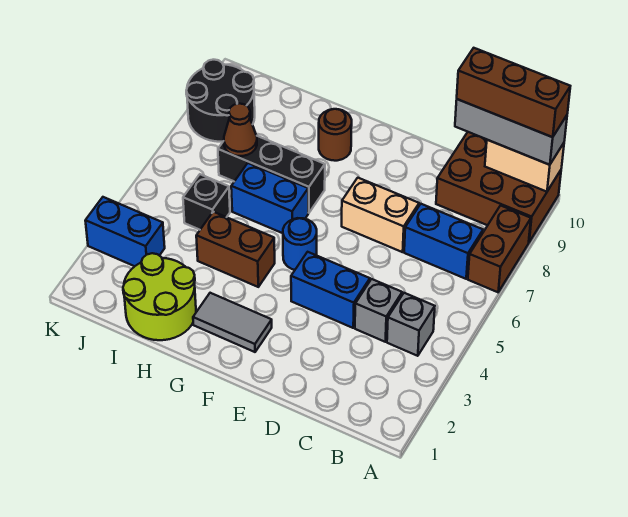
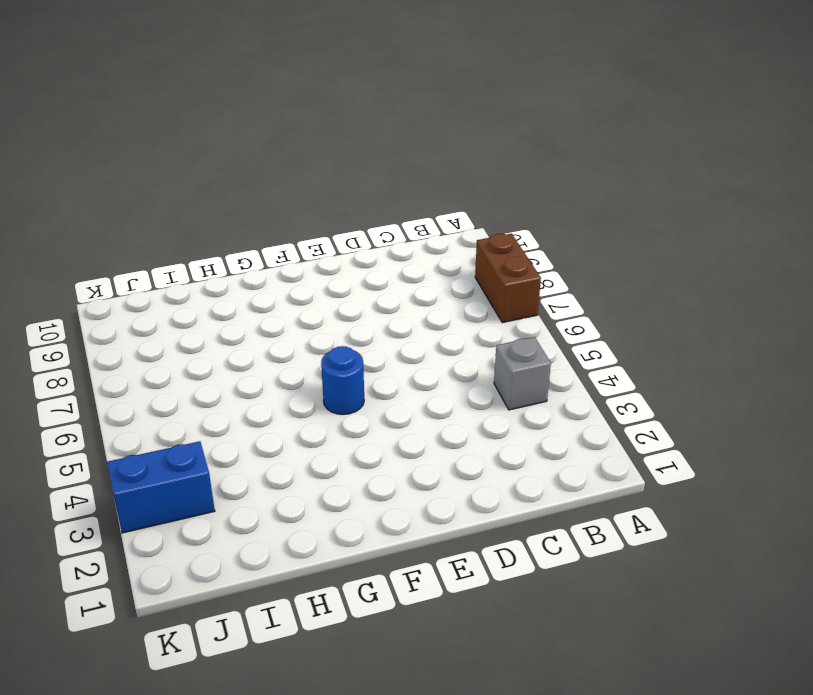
none -> brown 2x3 brick [436,132,561,242]
none -> blue 1x2 brick [404,204,483,279]
none -> grey 1x1 brick [355,279,402,342]

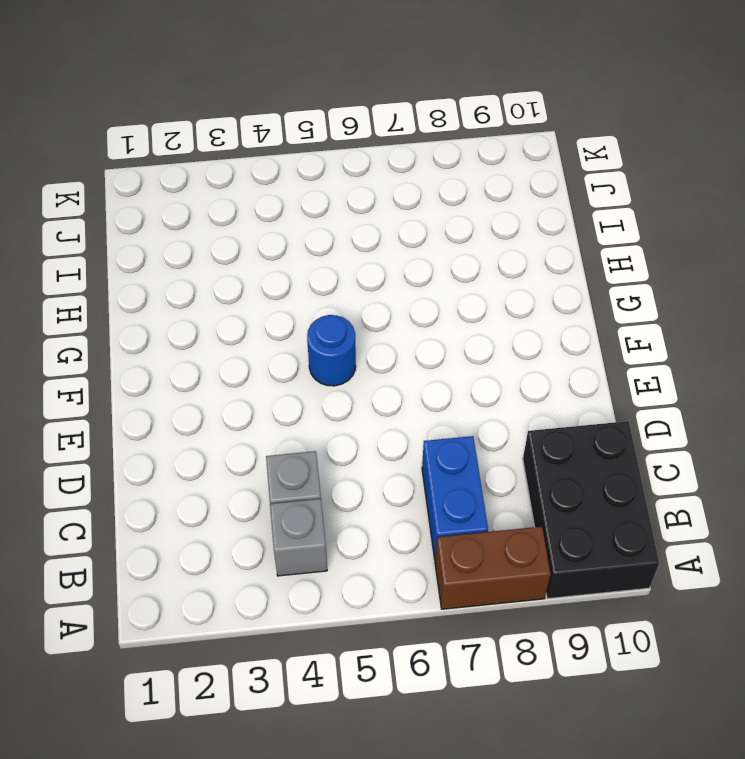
black 2x3 brick [523,421,659,599] -> brown 2x3 brick [436,132,561,242]
none -> blue 1x2 brick [291,252,370,328]
none -> tan 1x2 brick [342,178,419,252]
none -> grey 1x2 tile [193,293,272,352]

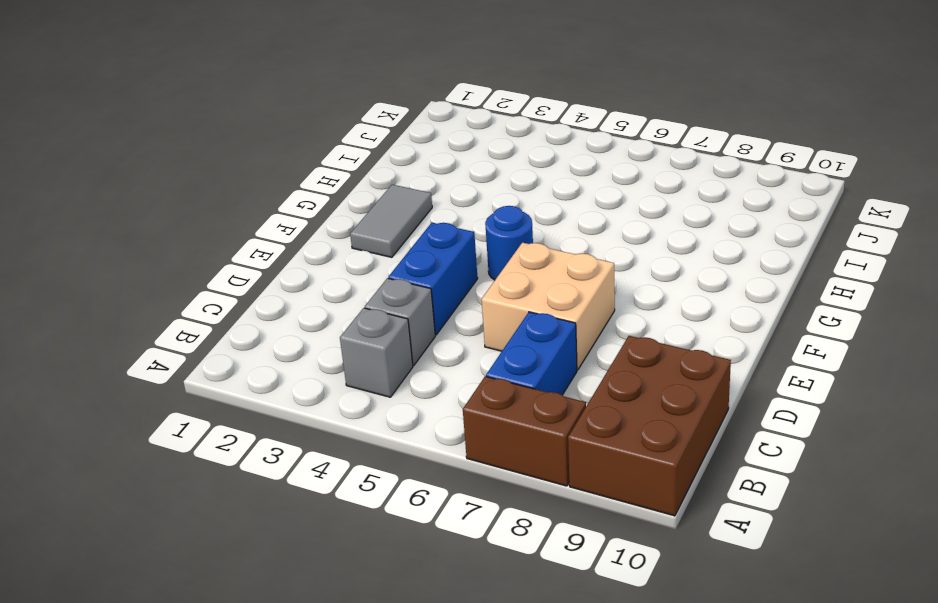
tan 2x2 brick [482,243,615,370] -> tan 1x2 brick [342,178,419,252]
none -> brown 1x2 brick [196,212,275,287]
none -> blue 1x2 brick [231,163,308,233]
none -> black 1x3 brick [218,136,325,213]

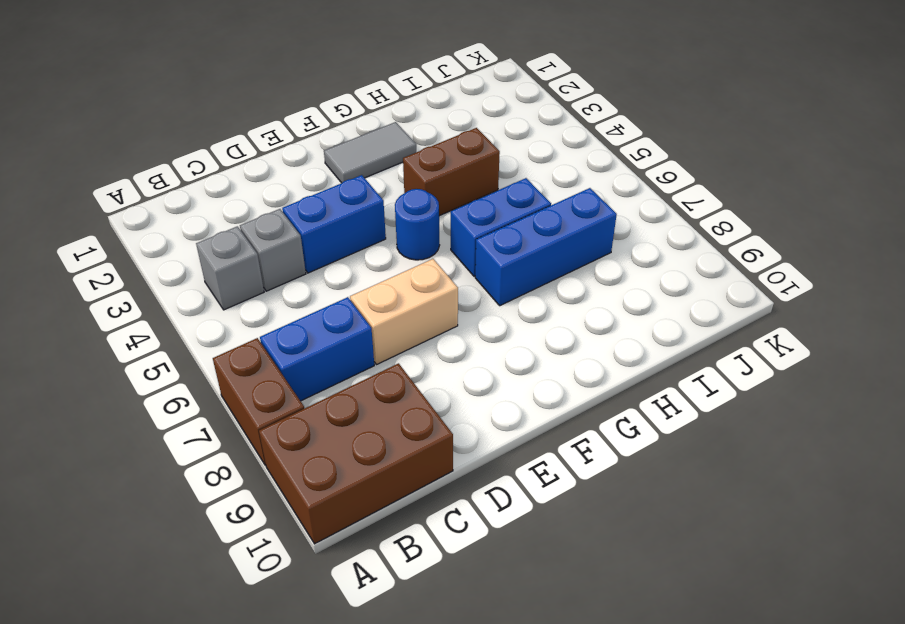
blue 1x3 brick [475,188,617,306] -> black 1x3 brick [218,136,325,213]
none -> brown 1x1 round brick [319,109,352,161]
none -> lime 2x2 round brick [123,253,196,340]
none -> black 1x1 brick [183,174,230,230]

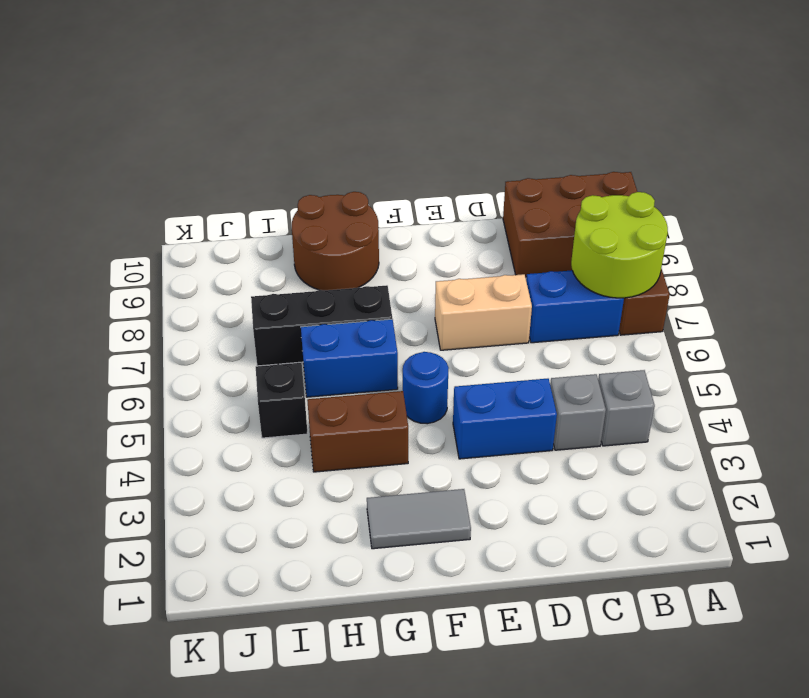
lime 2x2 round brick [571,192,668,298] -> lime 2x2 round brick moved to [123,253,196,340]
brown 2x2 round brick [292,192,379,290] -> brown 1x1 round brick [319,109,352,161]
none -> blue 1x2 brick [85,197,165,266]
none -> black 2x2 round brick [186,60,255,142]
none -> tan 1x2 brick [485,140,564,192]

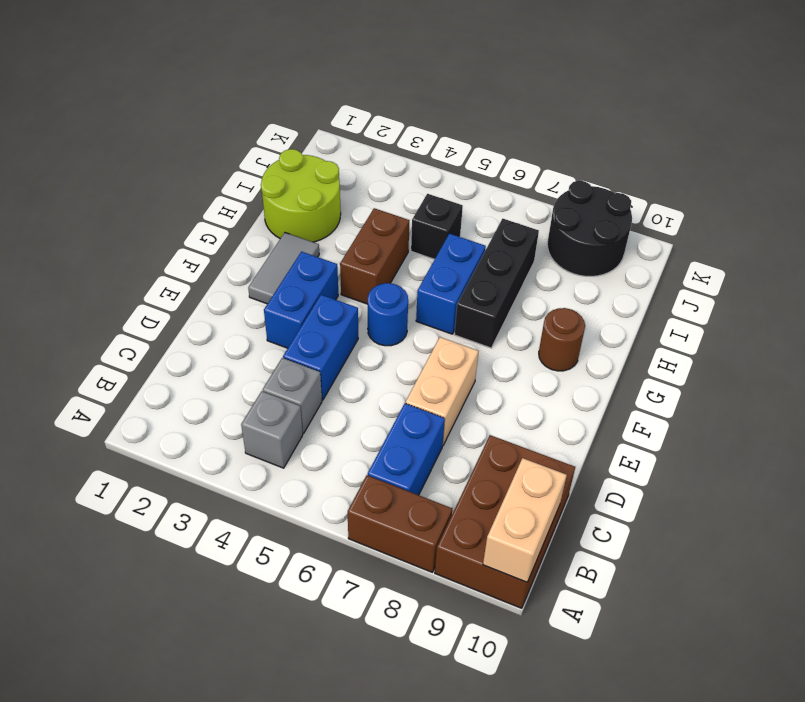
blue 1x2 brick [264,252,338,348] -> blue 1x2 brick moved to [85,197,165,266]
none -> brown 1x1 cone [224,103,257,156]
none -> grey 1x3 brick [455,99,567,165]
none -> brown 1x3 brick [457,48,570,137]

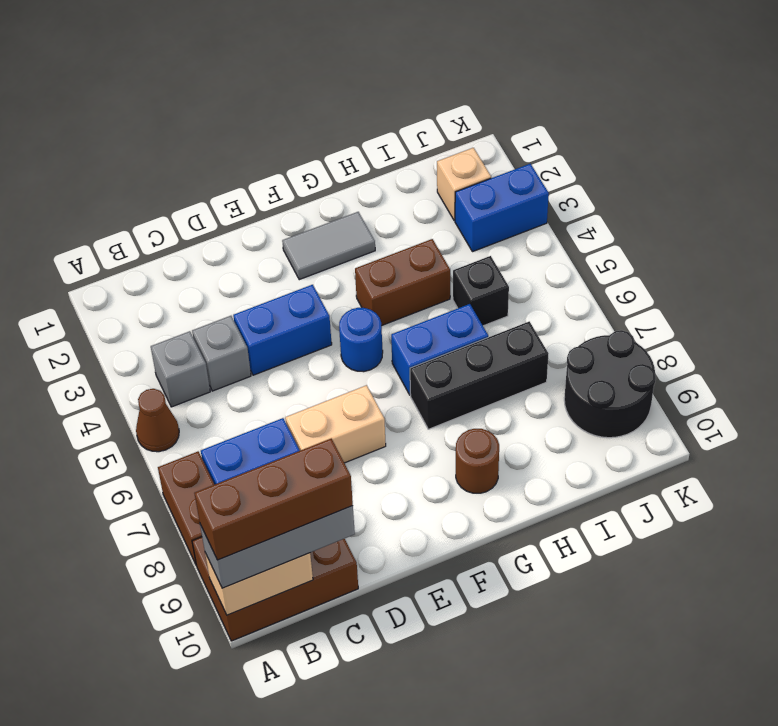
brown 1x1 cone [136,389,179,452] -> brown 1x1 cone moved to [224,103,257,156]
tan 1x1 brick [437,148,491,221] -> none
none -> lime 2x2 round brick [123,253,196,340]

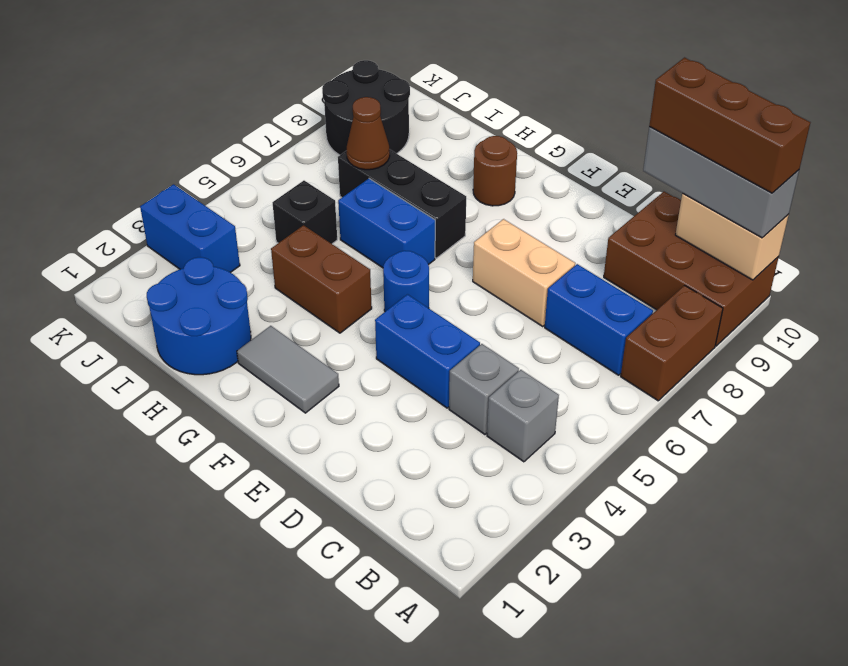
blue 2x2 round brick [147,257,251,375] -> lime 2x2 round brick [123,253,196,340]

